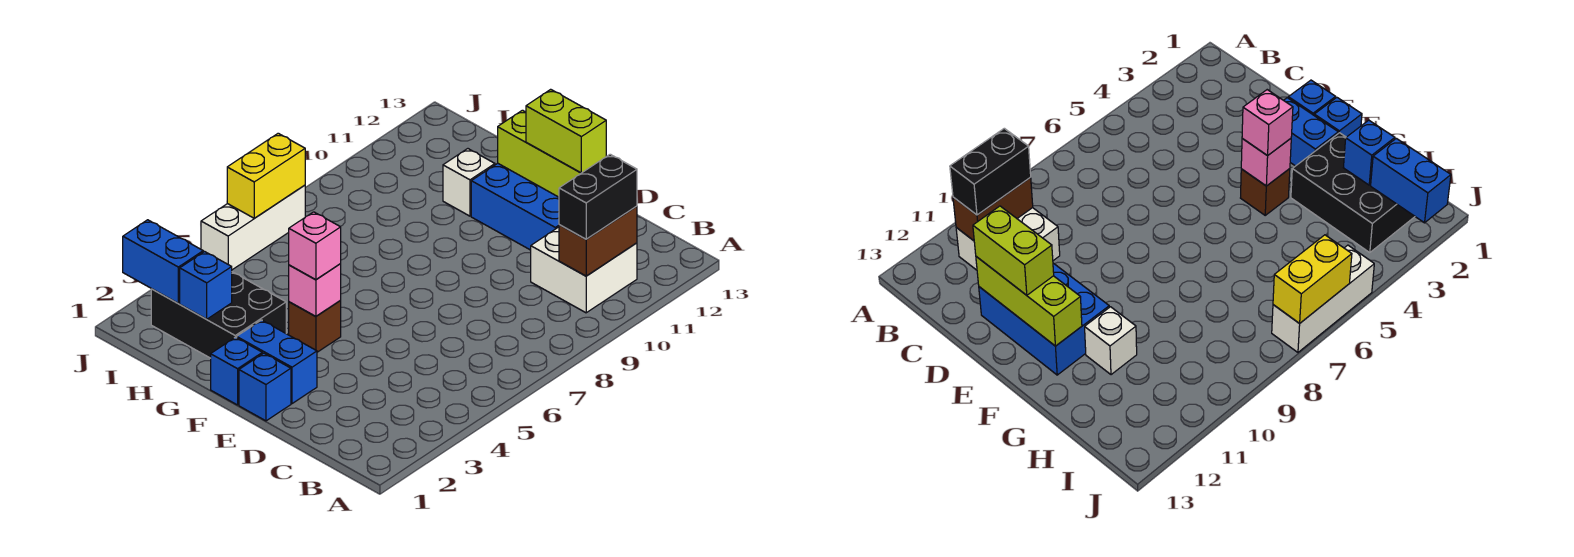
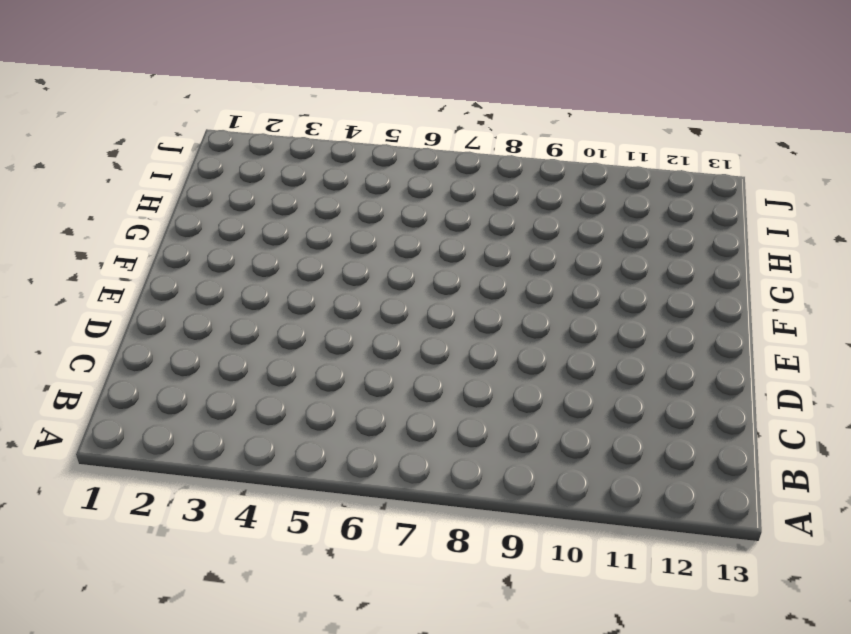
none -> white 2x2 brick [531,227,637,313]
none -> blue 2x3 brick [471,163,559,250]
none -> blue 1x1 brick [239,353,291,421]

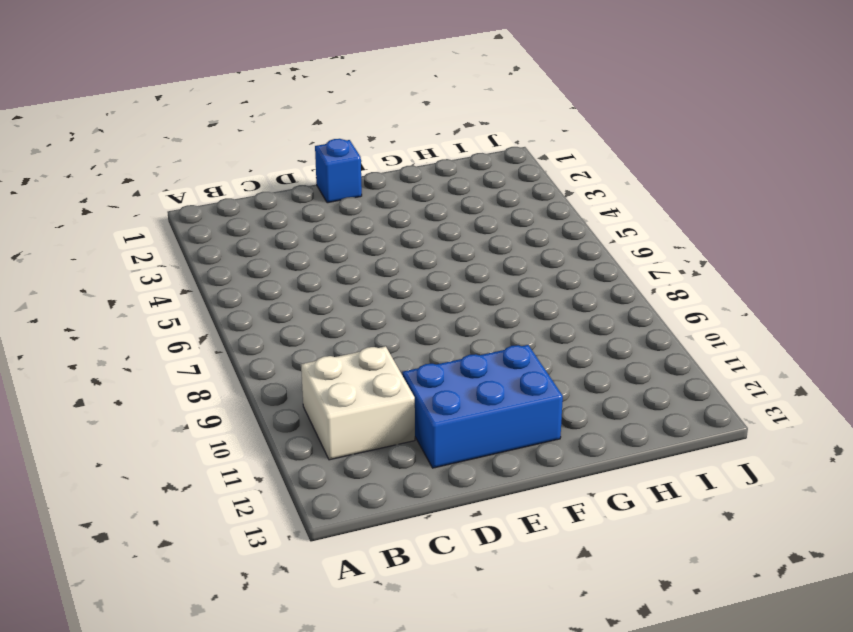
none -> blue 1x2 brick [237,320,317,404]
none -> blue 1x1 brick [211,337,262,405]
none -> brown 1x1 brick [289,301,341,352]

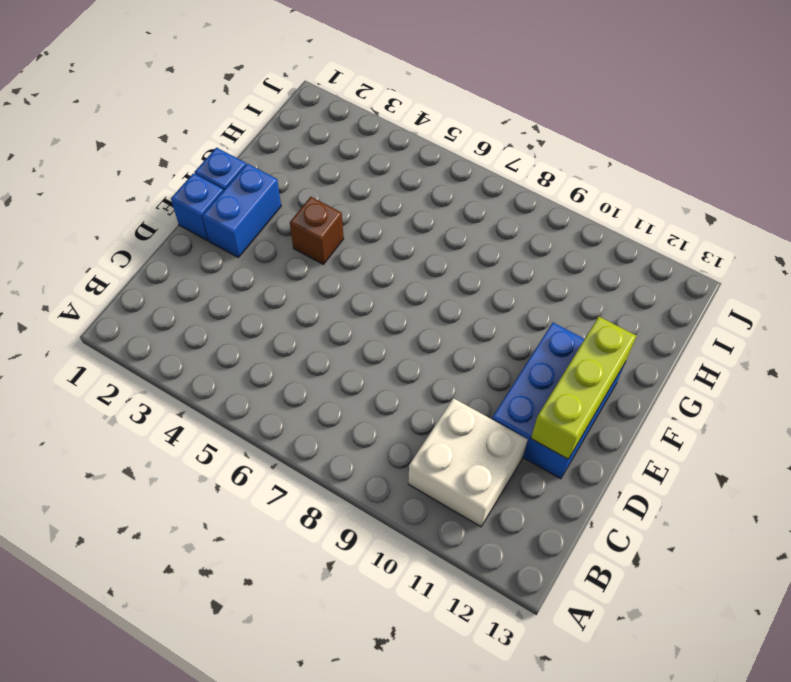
none -> black 2x3 brick [151,272,286,358]
none -> white 1x1 brick [443,149,495,216]
none -> white 1x3 brick [201,185,305,270]

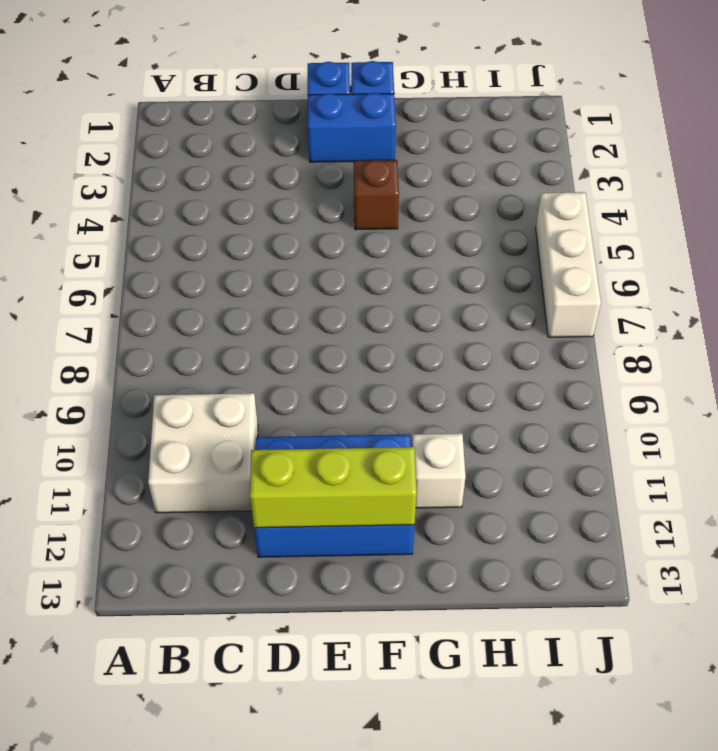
none -> black 2x3 brick [151,272,286,358]
none -> brown 1x2 brick [559,206,637,276]
none -> pink 1x1 brick [289,264,341,316]

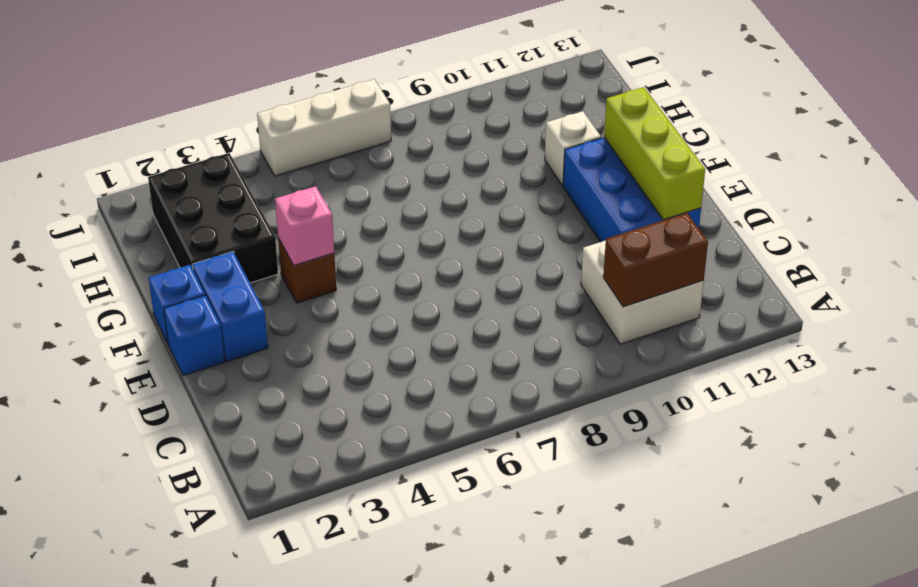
none -> blue 1x1 brick [180,252,232,319]
none -> blue 1x2 brick [123,220,203,303]
none -> yellow 1x2 brick [227,133,305,218]

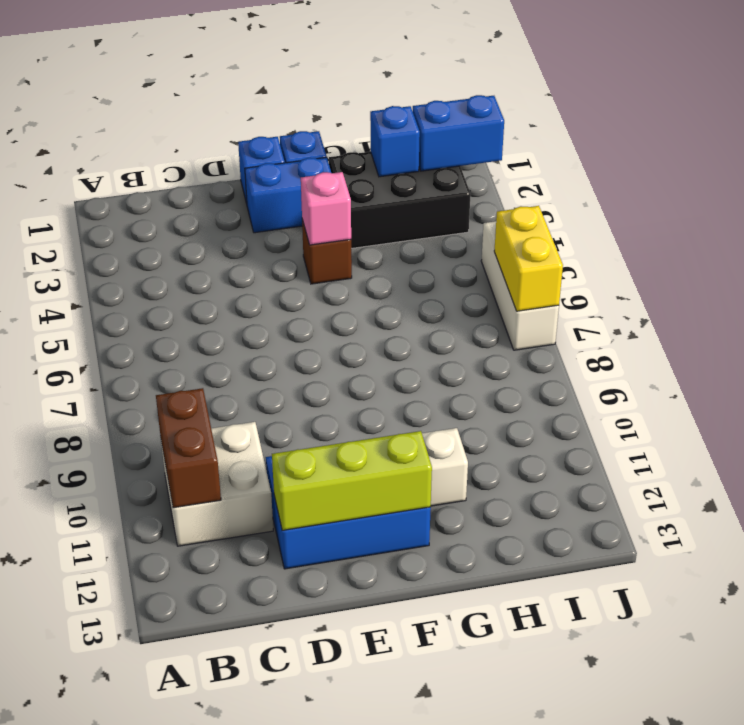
none -> black 1x2 brick [559,154,637,239]
none -> lime 1x2 brick [526,89,606,173]
none -> pink 1x1 brick [289,212,341,280]

